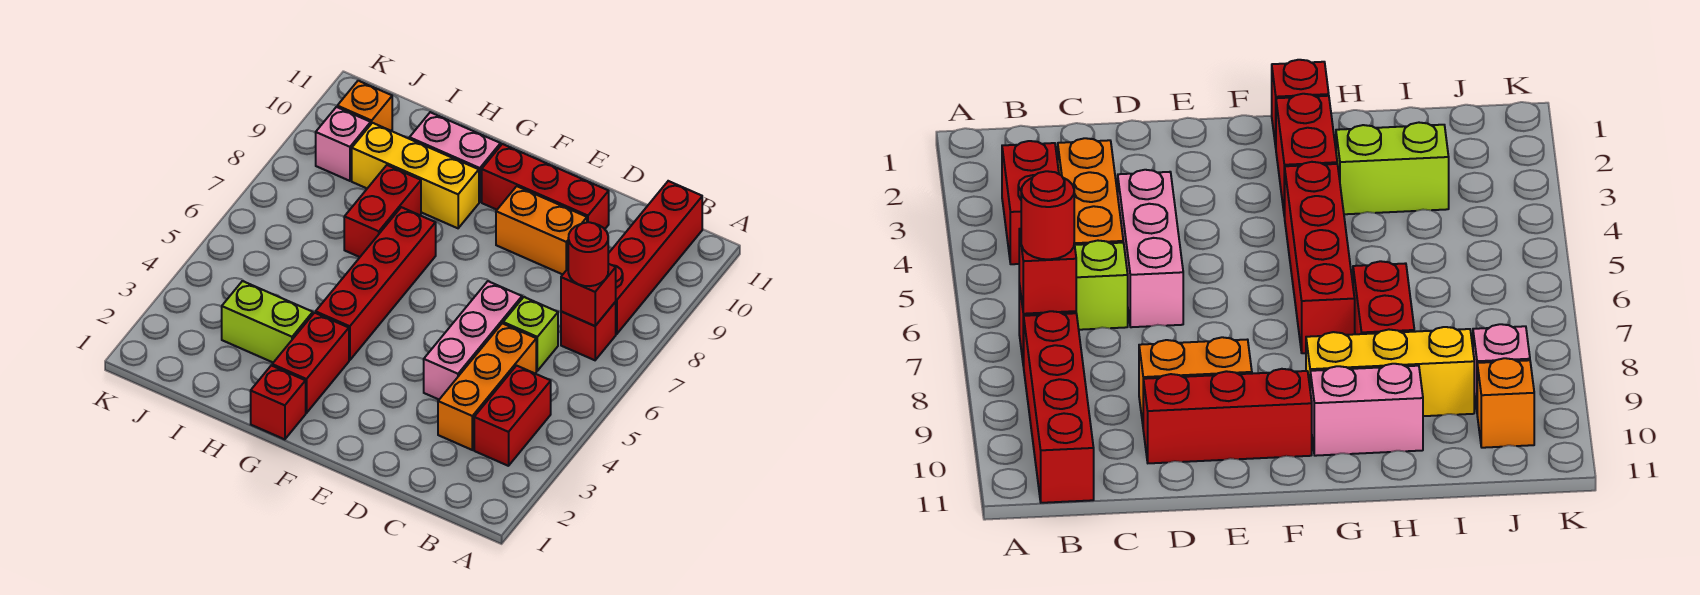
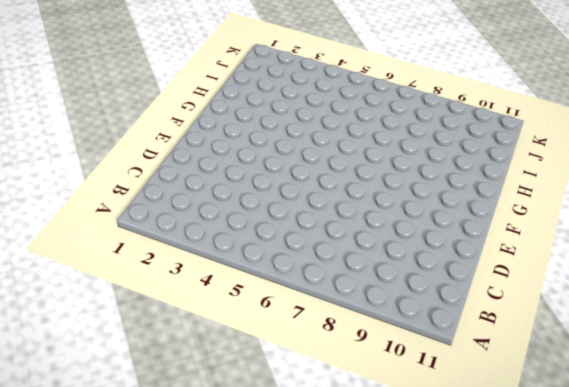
none -> red 1x2 brick [474,366,551,466]
none -> red 1x1 brick [561,302,616,360]
none -> red 1x4 brick [608,181,702,334]

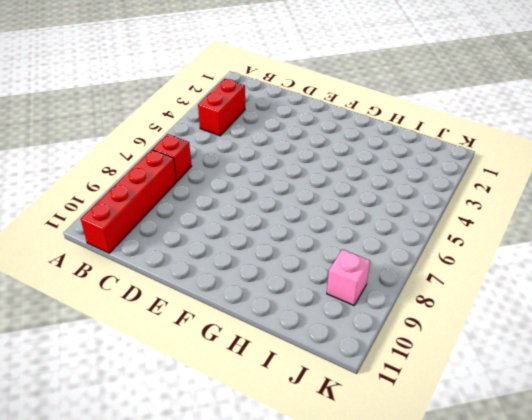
none -> orange 1x3 brick [438,323,536,450]
none -> lime 1x1 brick [503,297,558,371]
none -> pink 1x3 brick [424,281,522,399]

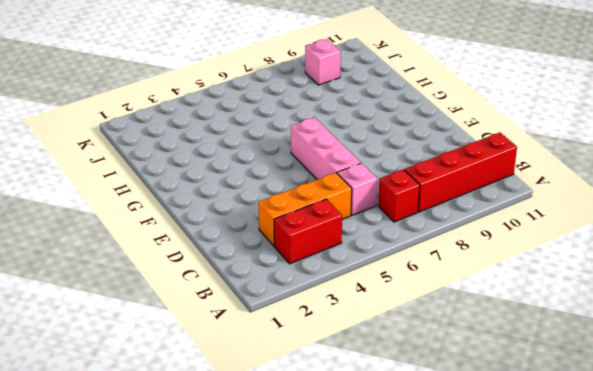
pink 1x1 brick [337,163,377,215] -> lime 1x1 brick [503,297,558,371]
pink 1x3 brick [291,118,361,180] -> pink 1x3 brick turned to [424,281,522,399]
none -> orange 1x2 brick [496,186,587,274]
none -> red 1x3 brick [482,144,609,229]
none -> red 1x1 brick [251,365,306,439]

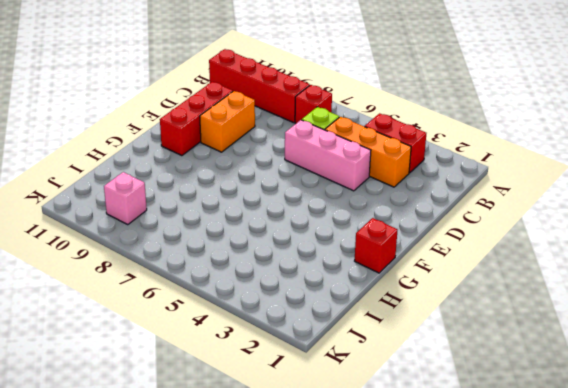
none -> red 1x2 brick [272,313,349,413]
none -> red 1x4 brick [316,207,436,360]
none -> yellow 1x3 brick [352,123,479,228]

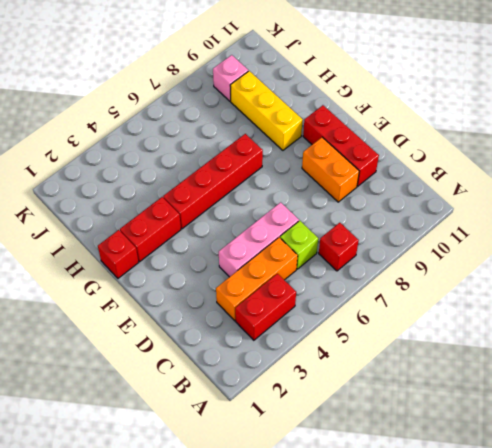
none -> red 1x4 brick [608,181,702,334]
none -> pink 1x2 brick [409,112,501,202]
none -> lime 1x2 brick [222,281,313,362]

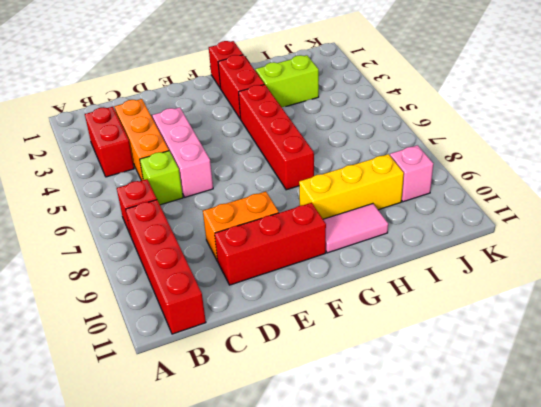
pink 1x2 tile [323,204,388,253] -> pink 1x2 brick [409,112,501,202]
none -> red 1x2 brick [344,165,421,257]
none -> orange 1x1 brick [337,81,392,131]
none -> red 1x1 brick [561,264,616,326]

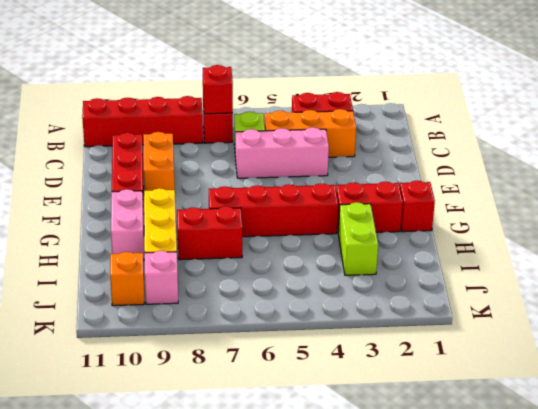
none -> red 1x1 round brick [568,222,608,286]

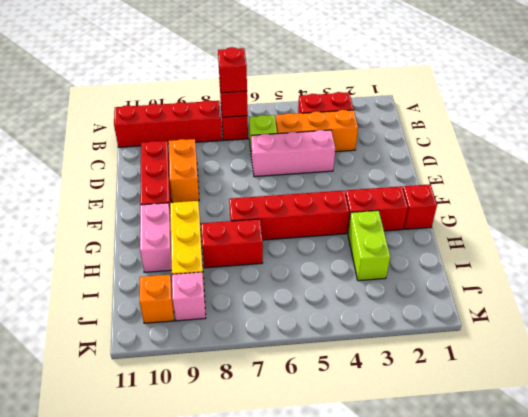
red 1x1 brick [218,47,247,93] -> red 1x1 round brick [568,222,608,286]

